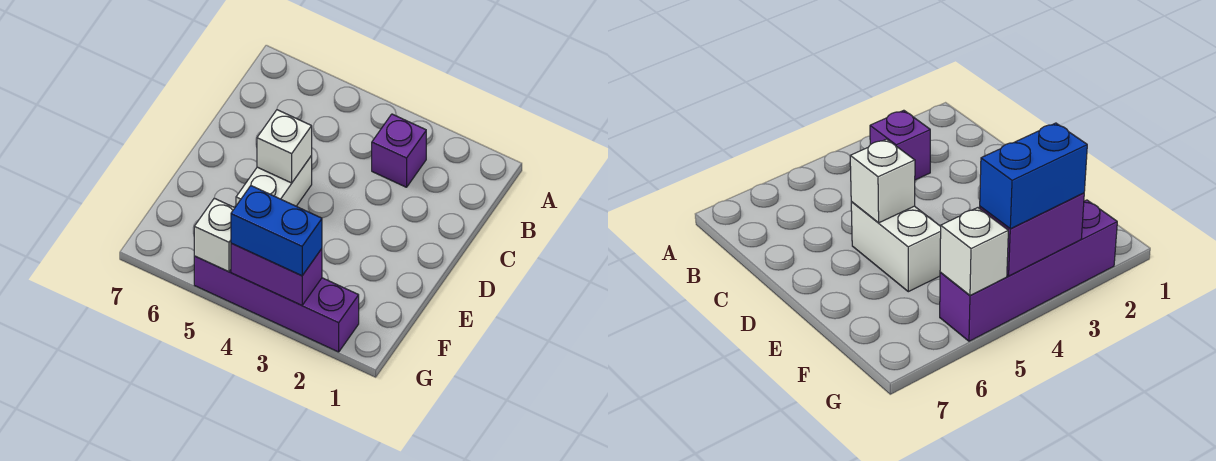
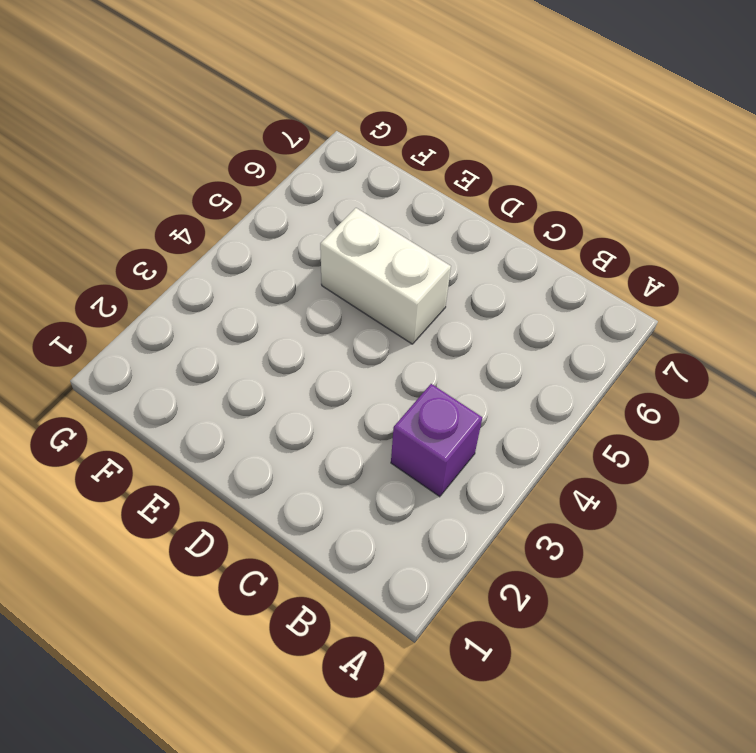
none -> purple 1x4 brick [194,256,359,352]
none -> white 1x1 brick [257,110,312,183]

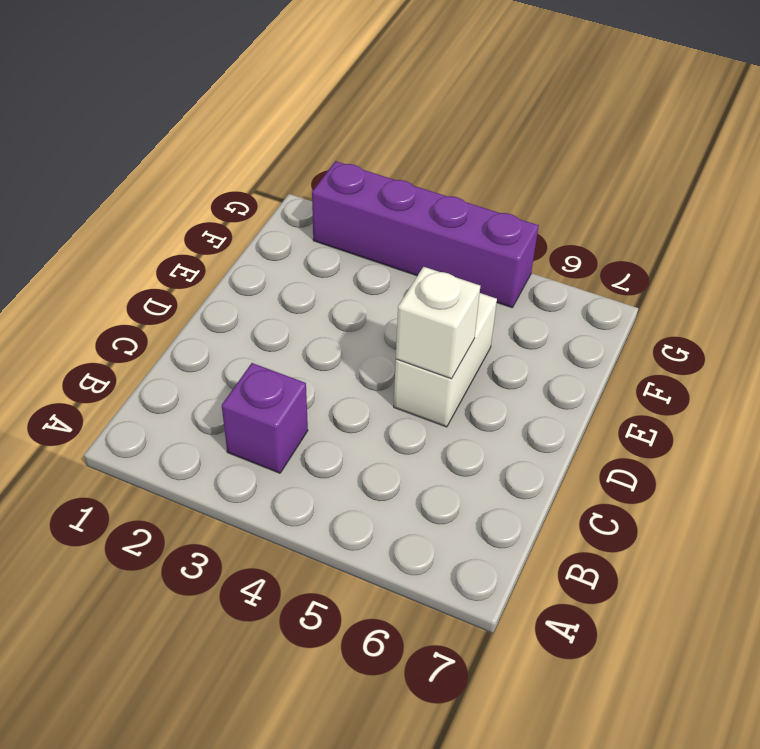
none -> purple 1x2 brick [231,243,322,305]
none -> white 1x1 brick [194,198,234,272]

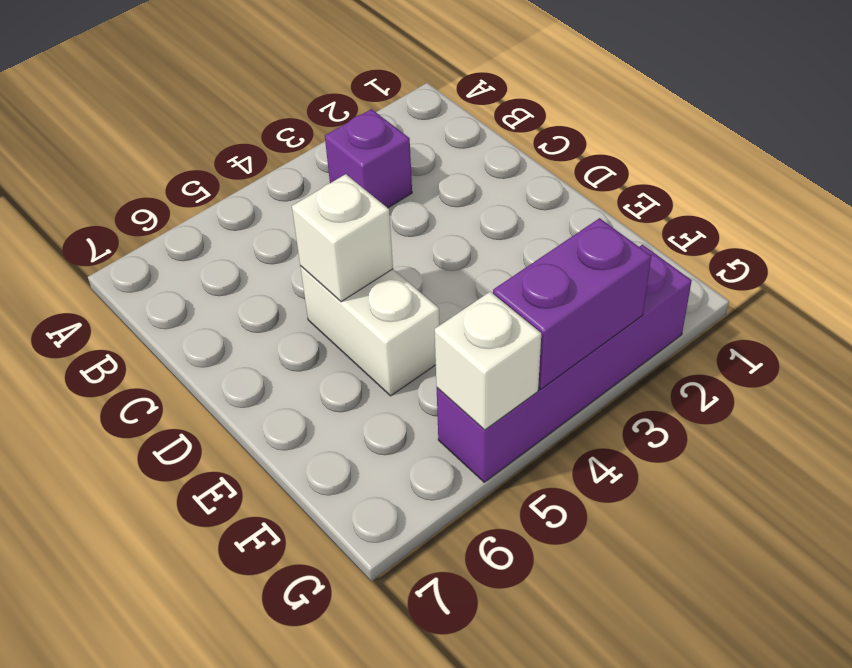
none -> blue 1x2 brick [231,186,322,276]

